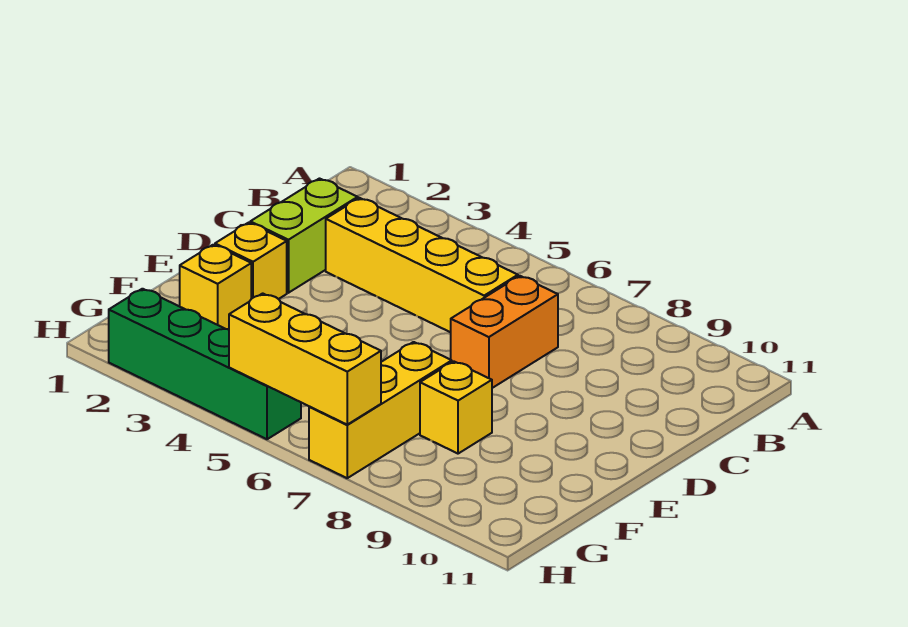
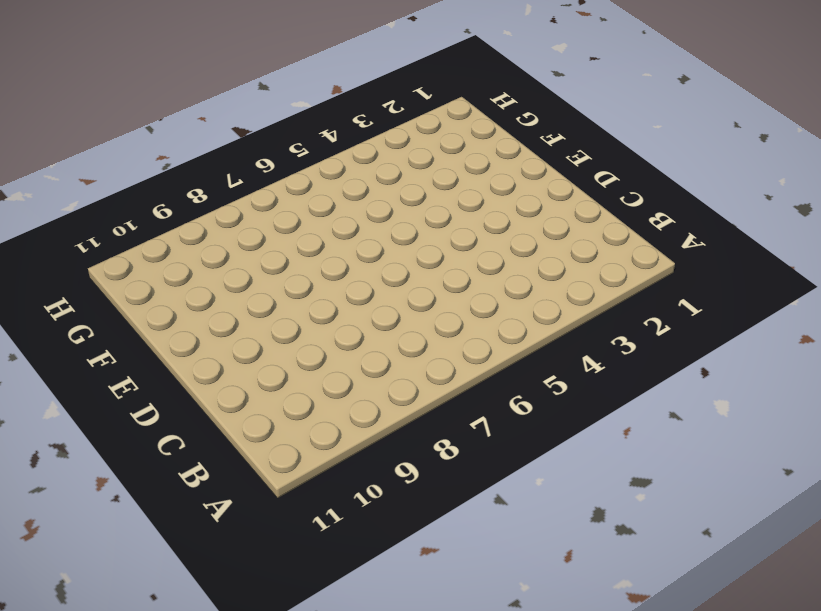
none -> lime 1x2 brick [250,179,358,293]
none -> yellow 1x4 brick [326,198,518,332]

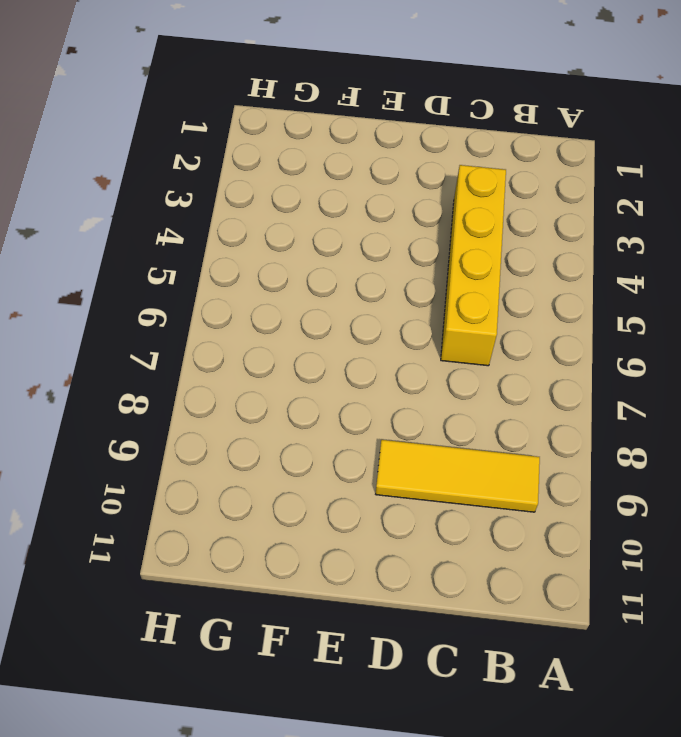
yellow 1x3 tile [376,440,540,512] -> none
none -> lime 1x2 brick [250,179,358,293]
none -> orange 1x2 brick [451,276,558,388]

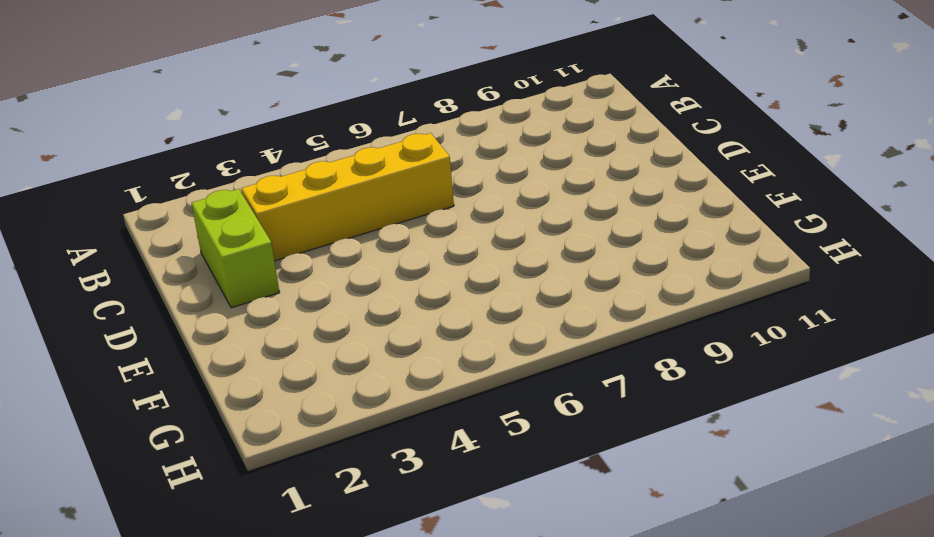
none -> orange 1x2 brick [451,276,558,388]
none -> yellow 1x1 brick [215,223,287,299]

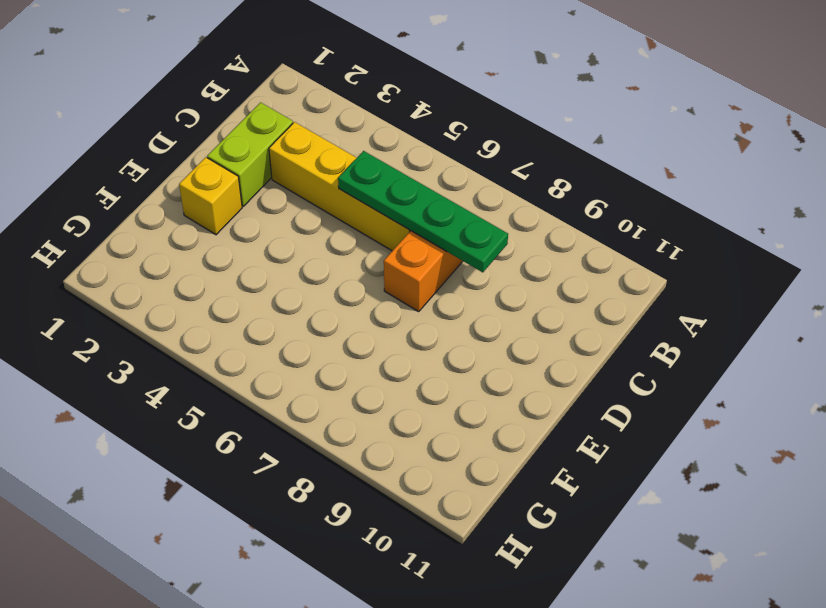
green 1x4 plate [338,151,508,272] -> none
none -> yellow 1x1 brick [180,245,251,329]
none -> yellow 1x3 brick [309,342,452,478]

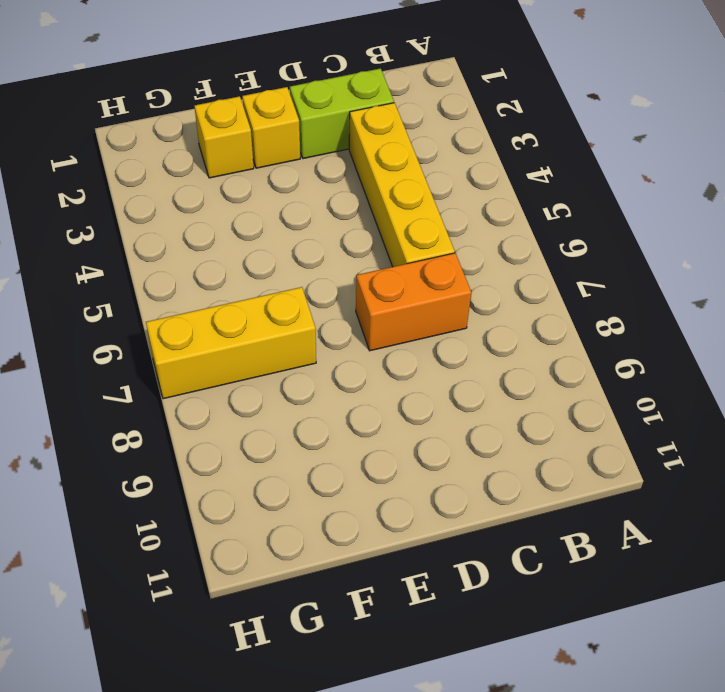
none -> yellow 1x1 brick [420,361,492,454]
none -> green 1x4 brick [109,289,301,439]

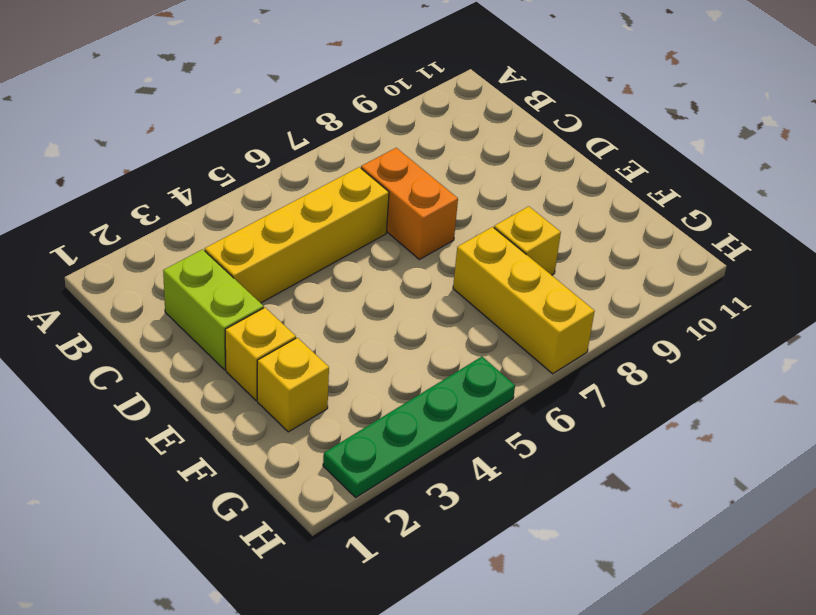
green 1x4 plate [323,357,515,497] -> green 1x4 brick [109,289,301,439]
none -> yellow 1x3 brick [229,293,381,425]

